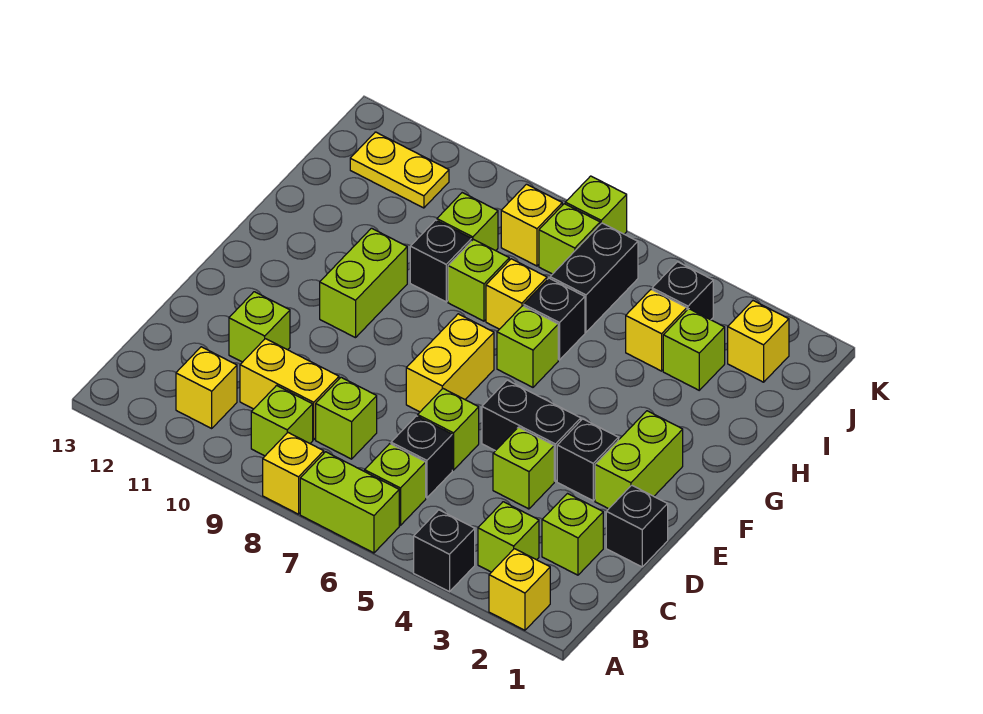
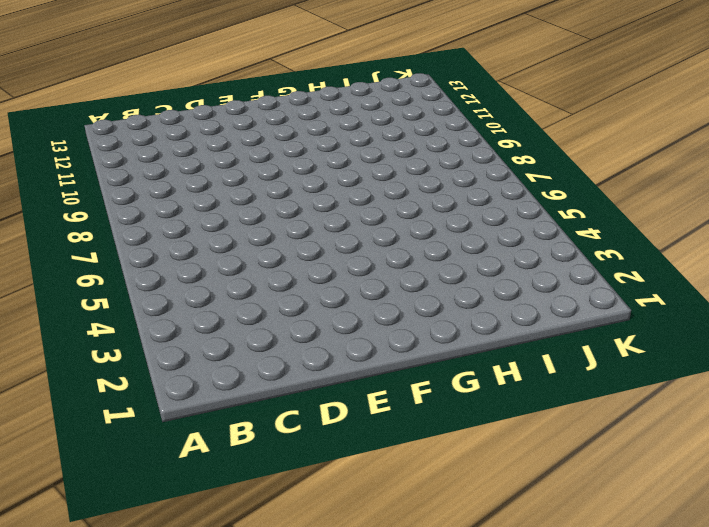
none -> yellow 1x1 brick [489,549,550,630]
none -> black 1x1 brick [414,510,475,592]
none -> lime 1x2 brick [300,452,399,553]
none -> yellow 1x1 brick [263,433,324,514]

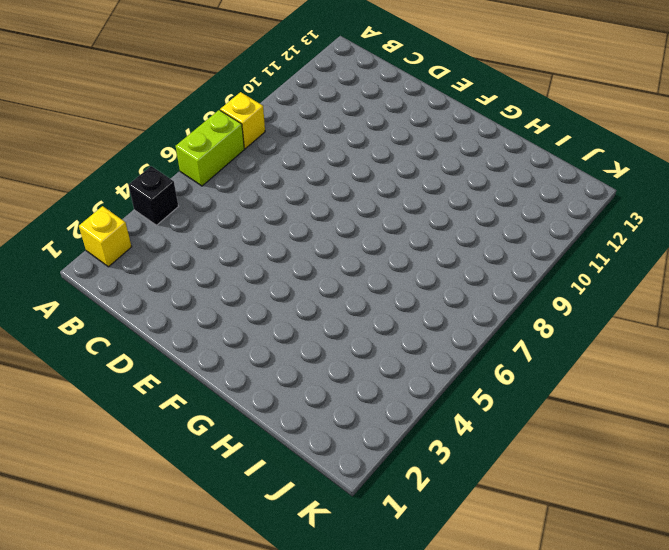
none -> lime 1x1 brick [478,502,539,572]
none -> lime 1x1 brick [365,444,426,525]
none -> lime 1x1 brick [251,385,313,456]
none -> yellow 1x1 brick [176,347,237,428]

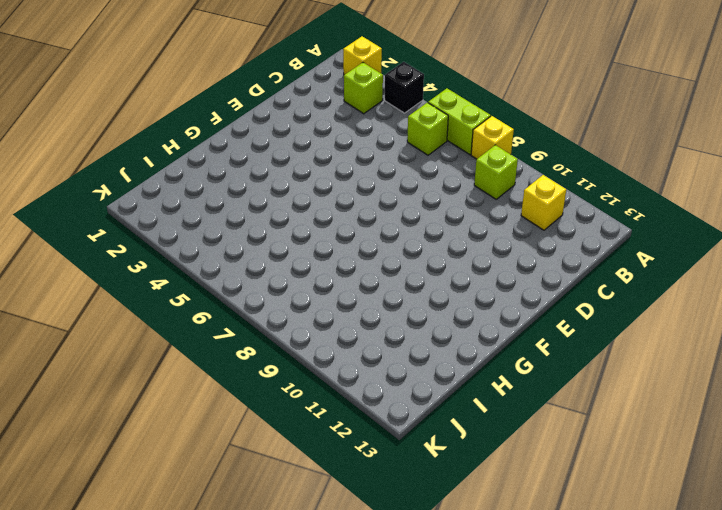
none -> lime 1x1 brick [542,494,603,575]
none -> black 1x1 brick [391,416,452,498]
none -> lime 1x1 brick [316,377,377,459]
none -> yellow 1x2 brick [240,339,339,440]

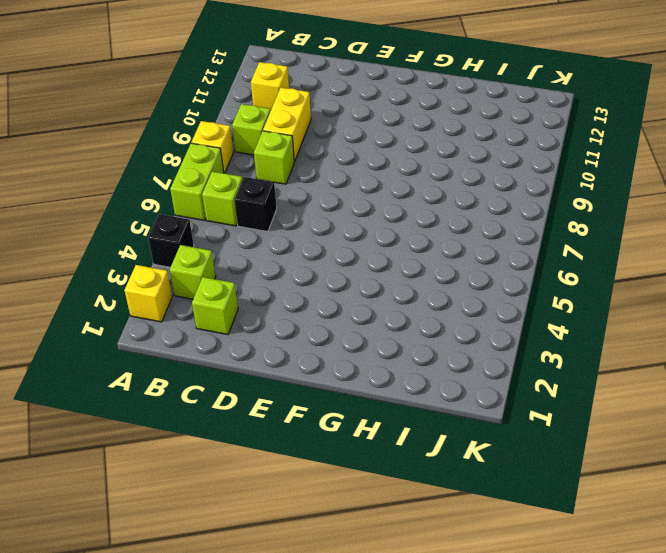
none -> black 1x1 brick [606,485,668,567]
none -> lime 1x1 brick [493,427,554,509]
none -> lime 1x1 brick [418,389,479,470]
none -> lime 1x1 brick [229,292,290,362]

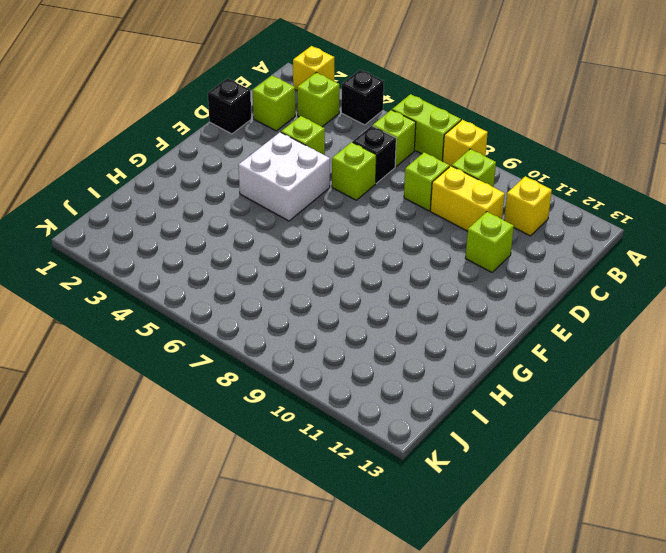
white 2x2 brick [239,132,330,221] -> black 1x2 brick [482,380,581,481]
none -> lime 1x2 brick [595,411,683,509]
none -> black 1x1 brick [557,419,619,501]
none -> yellow 1x2 brick [406,314,494,412]
none -> lime 1x2 brick [320,228,407,338]

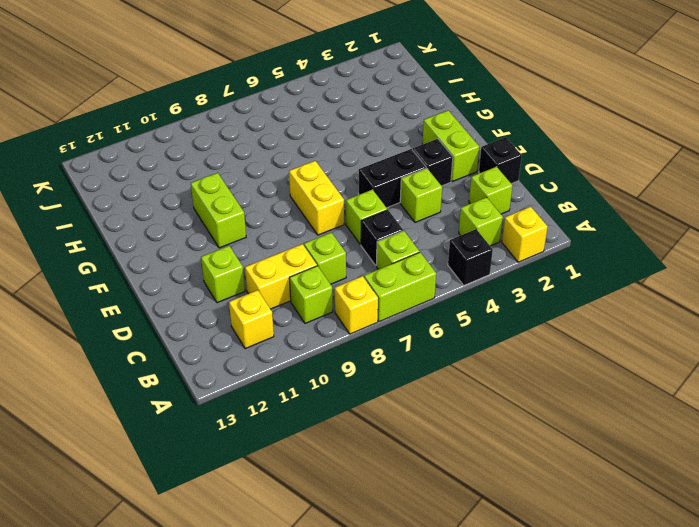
none -> lime 1x1 brick [497,306,558,387]
none -> black 1x1 brick [524,278,585,360]
none -> yellow 1x1 brick [486,259,547,329]
none -> lime 1x1 brick [448,240,509,321]

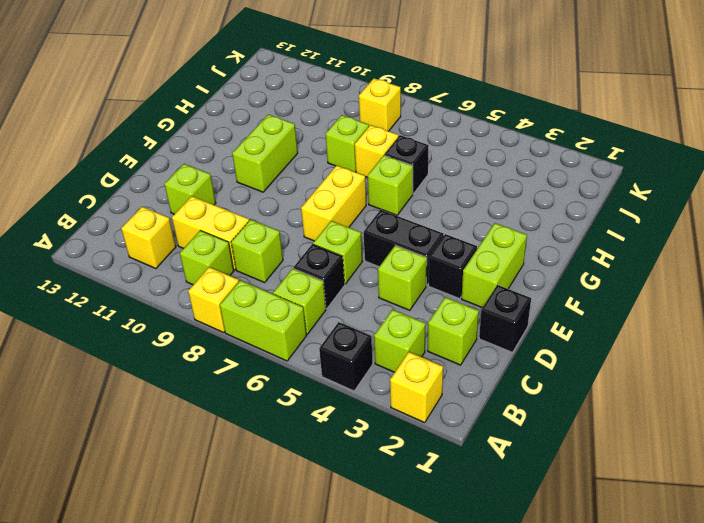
none -> black 1x1 brick [410,220,472,302]
none -> lime 1x1 brick [663,309,725,390]
none -> yellow 1x1 brick [626,289,687,371]
none -> black 1x2 brick [550,223,638,332]

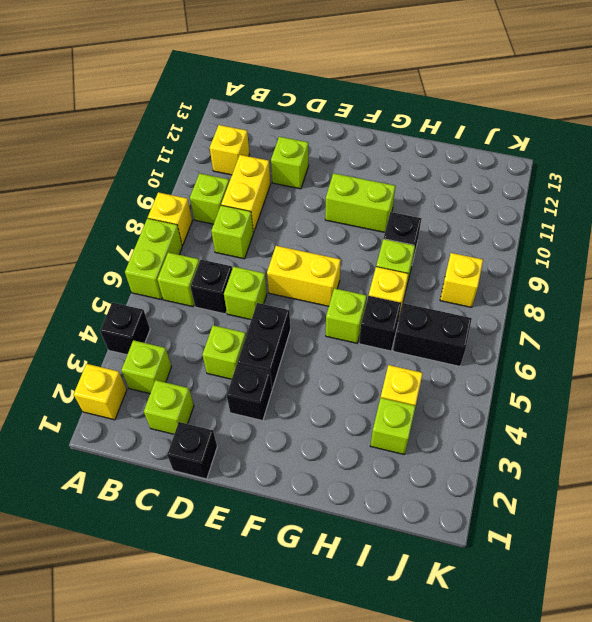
none -> lime 1x2 brick [595,411,683,509]
none -> lime 1x1 brick [437,193,498,251]
none -> yellow 1x1 brick [728,301,789,382]
none -> black 1x1 brick [652,262,713,320]

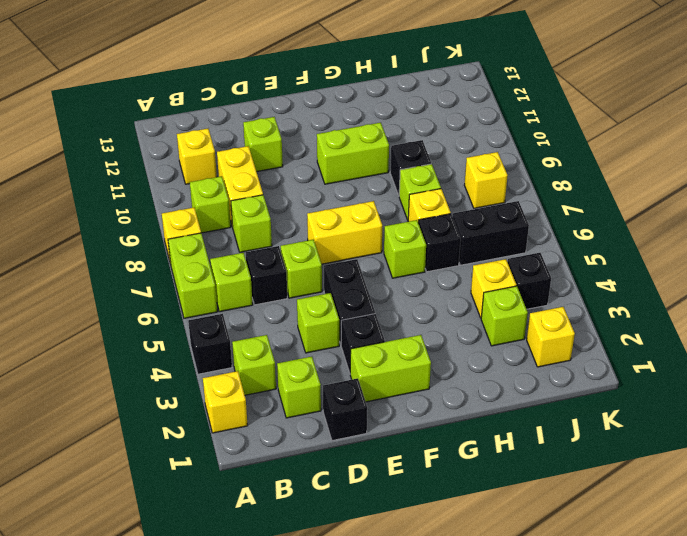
none -> lime 1x1 brick [437,193,498,251]
none -> lime 1x1 brick [539,204,600,274]
none -> yellow 1x2 plate [350,132,449,208]
none -> lime 1x1 brick [565,176,627,234]

